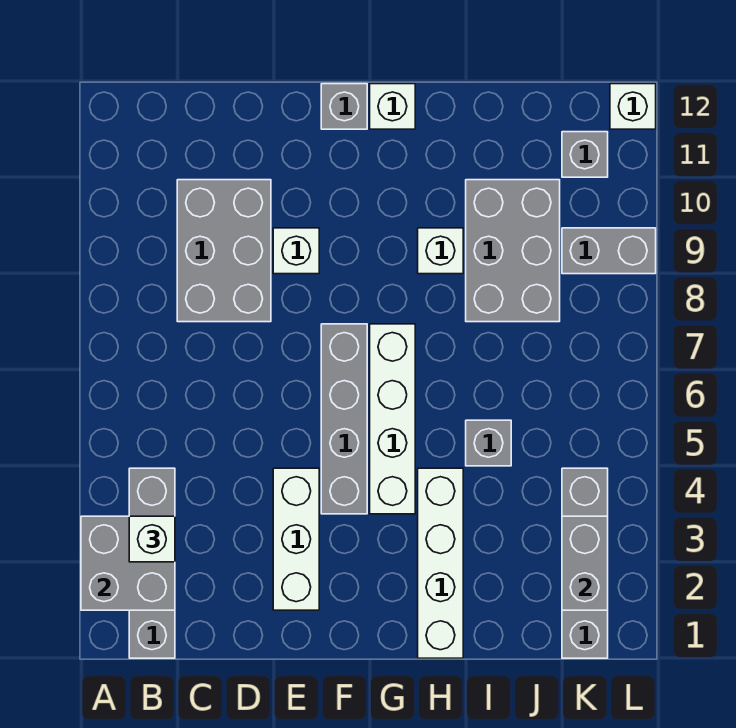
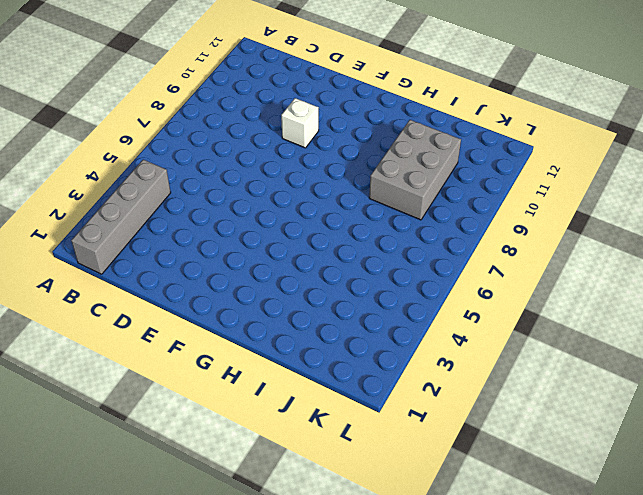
none -> grey 2x3 brick [177,180,271,322]
none -> white 1x3 brick [273,468,319,610]
none -> grey 1x4 brick [321,324,367,514]

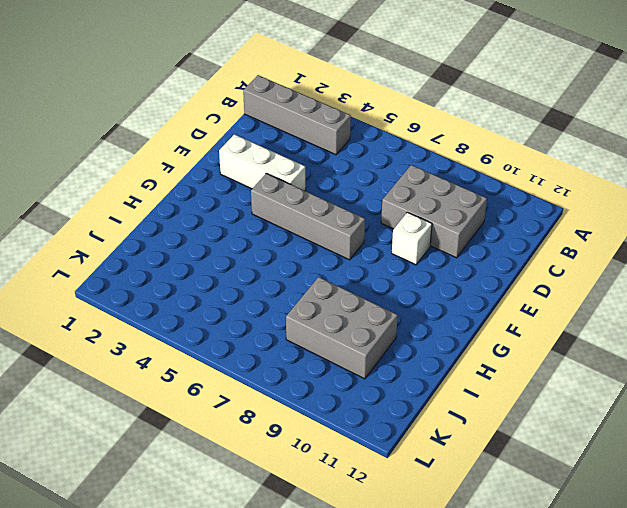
none -> grey 1x1 brick [321,84,367,129]
none -> white 1x4 brick [370,324,415,514]
none -> white 1x1 brick [370,84,415,129]

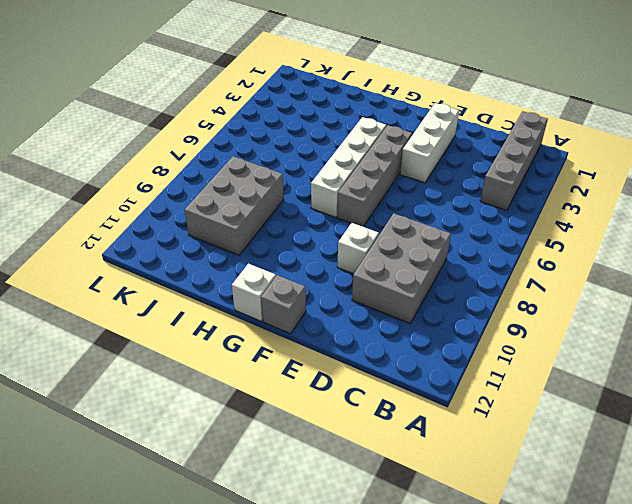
none -> white 1x4 brick [418,468,463,658]
none -> white 1x1 brick [418,228,463,274]
none -> grey 1x1 brick [466,420,511,466]

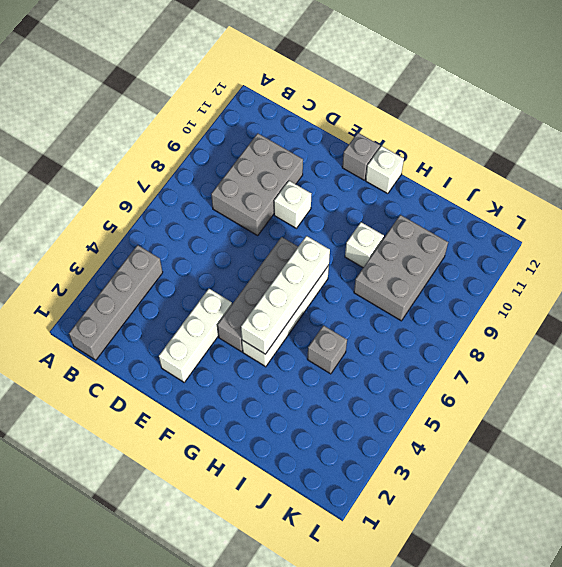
white 1x4 brick [241,236,330,354] -> white 1x4 brick moved to [418,468,463,658]
none -> grey 1x4 brick [562,468,608,658]
none -> grey 1x2 brick [562,228,656,274]
none -> grey 1x1 brick [562,132,608,177]

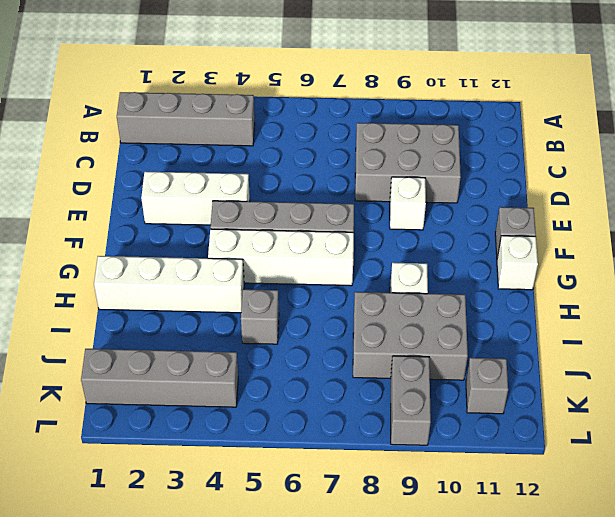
none -> white 1x1 brick [610,84,656,129]
none -> grey 2x2 brick [81,516,175,610]
none -> grey 1x2 brick [562,516,608,610]

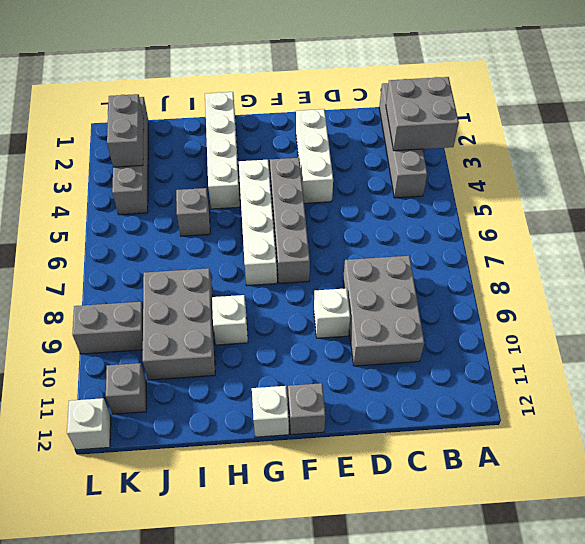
none -> white 1x1 brick [129,516,175,562]

